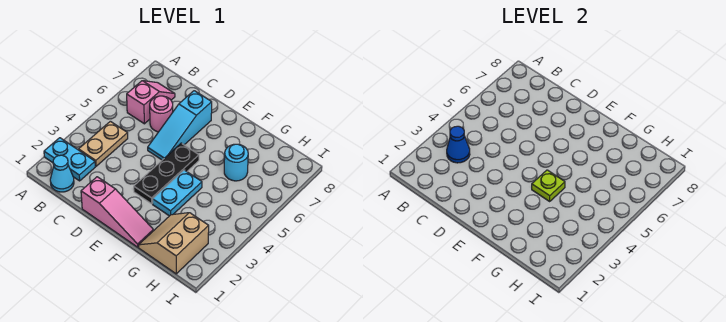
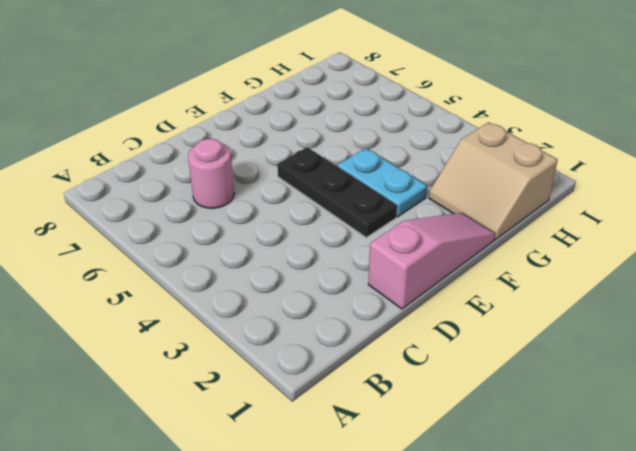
none -> cyan 1x2 plate [44,138,95,181]
none -> cyan 1x1 cone [50,155,74,192]
none -> tan 1x2 plate [79,121,128,166]

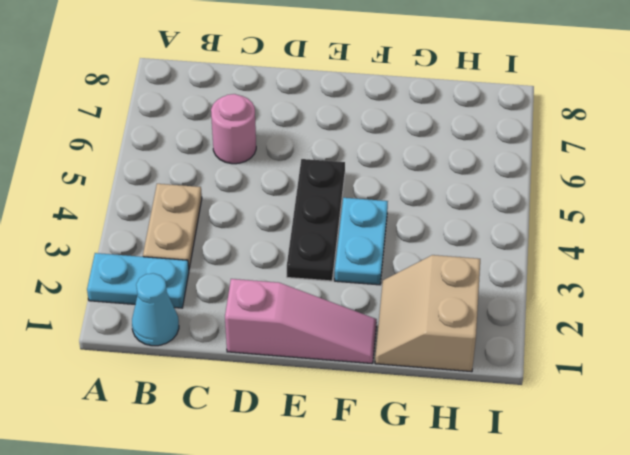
none -> pink 1x2 slope [127,81,175,124]
none -> cyan 1x3 slope [148,91,212,160]
none -> cyan 1x1 round brick [224,144,248,181]

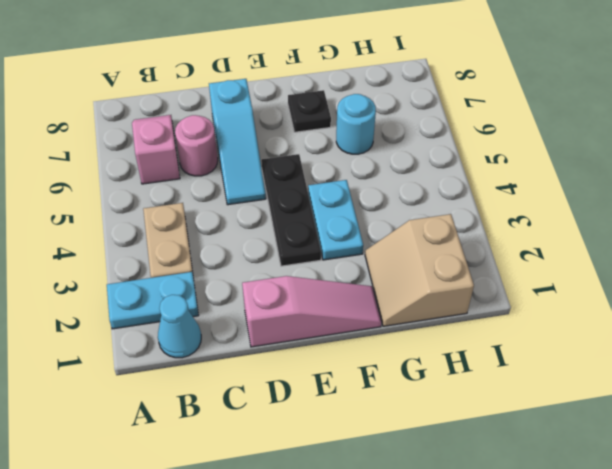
black 1x1 plate [288,90,331,132] -> none
none -> blue 1x1 cone [447,126,470,163]
none -> lime 1x1 plate [532,170,565,201]

